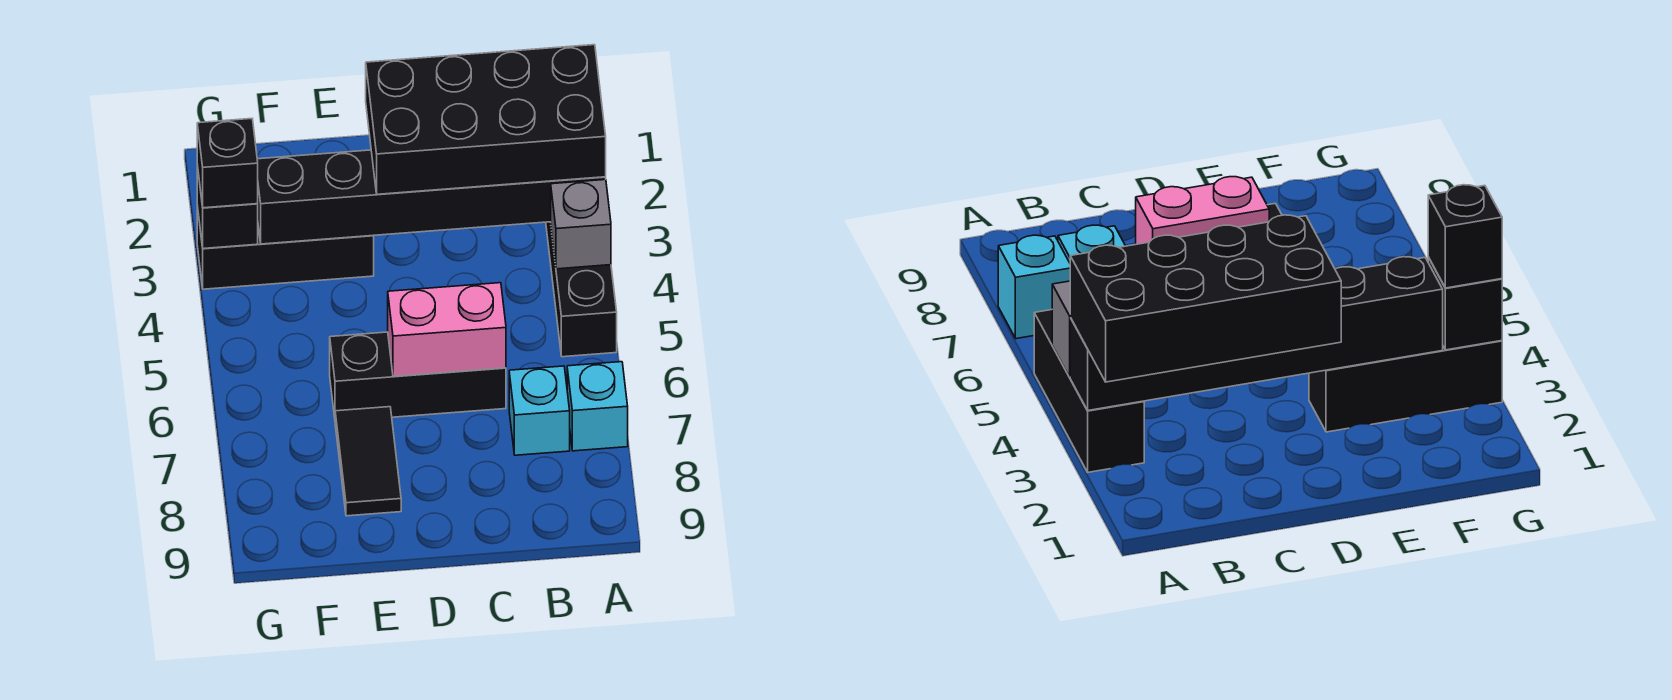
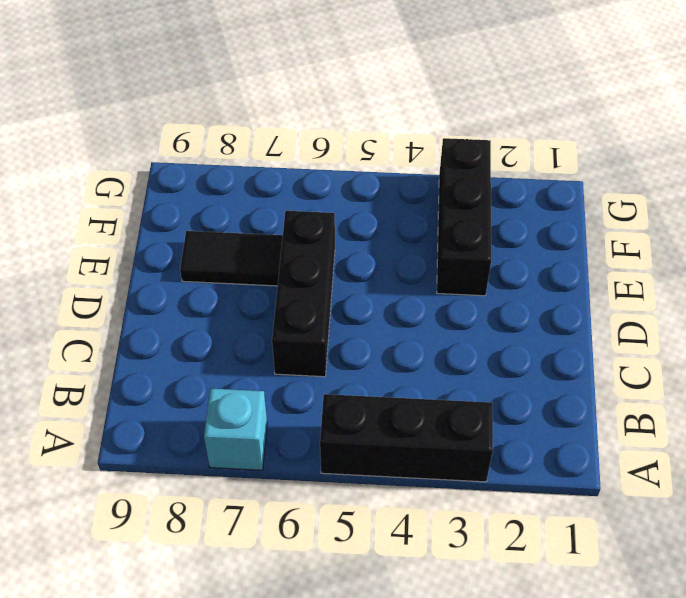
none -> cyan 1x1 brick [509,366,570,455]
none -> black 1x6 brick [257,150,606,244]
none -> grey 1x1 brick [551,180,611,269]

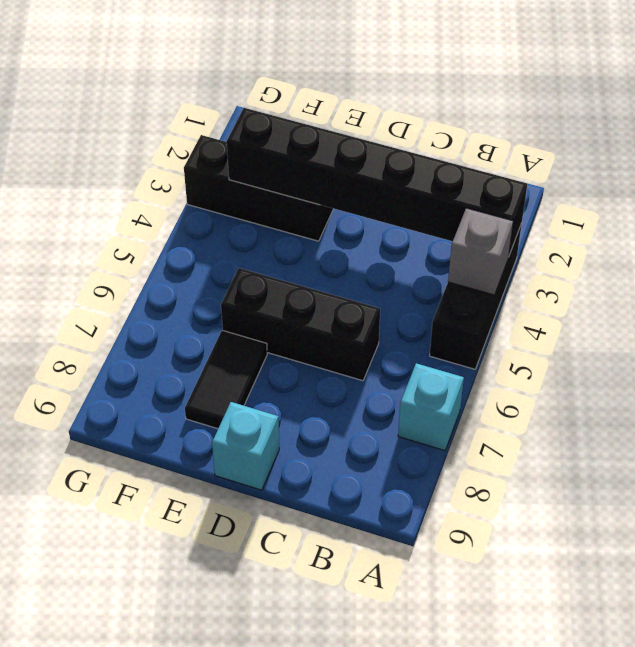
cyan 1x1 brick [212,402,279,490] -> cyan 1x1 brick moved to [509,366,570,455]
none -> pink 1x2 brick [388,283,506,376]
none -> black 1x1 brick [197,165,258,249]
none -> black 2x4 brick [366,45,606,194]

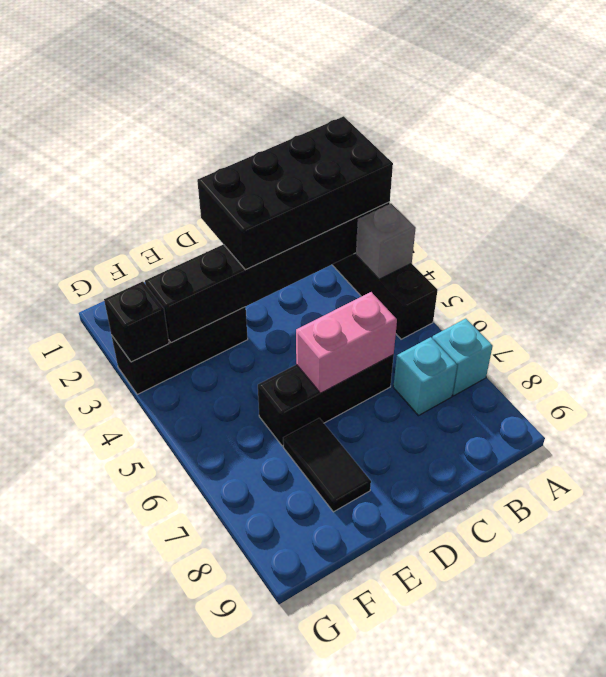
none -> black 1x1 brick [197,119,258,208]

